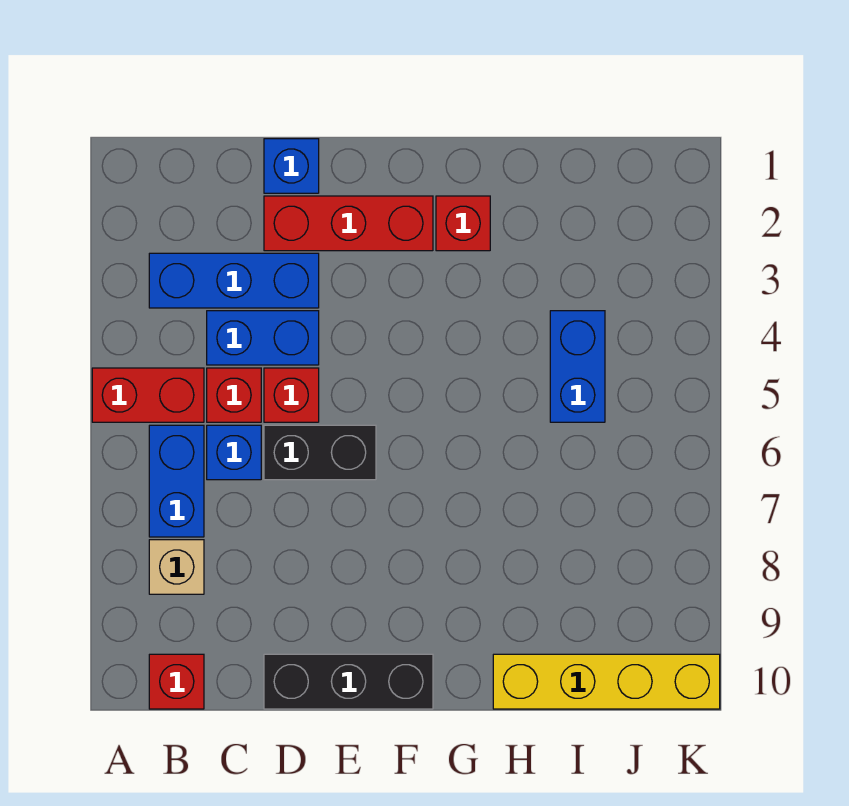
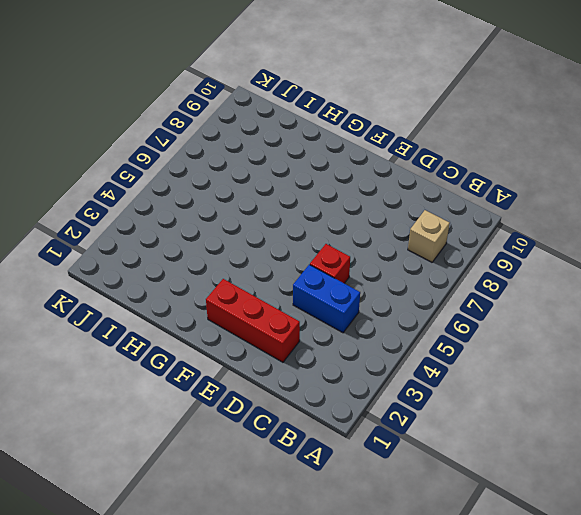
none -> red 1x2 brick [92,368,204,422]
none -> blue 1x3 brick [149,253,319,308]
none -> blue 1x2 brick [149,425,204,537]

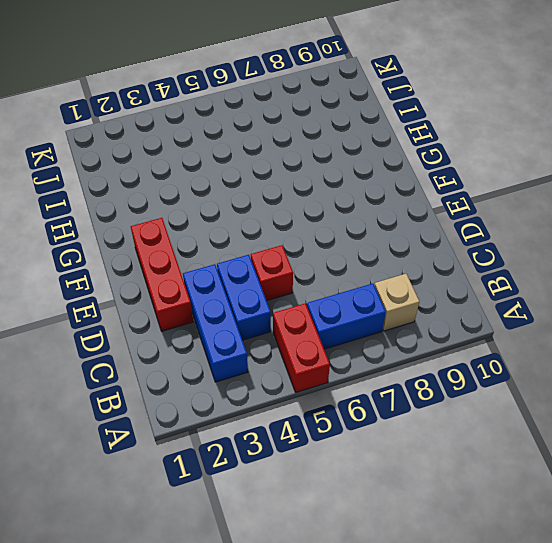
none -> red 1x1 brick [149,654,204,709]
none -> red 1x1 brick [207,368,261,422]
none -> blue 1x1 brick [207,425,261,480]

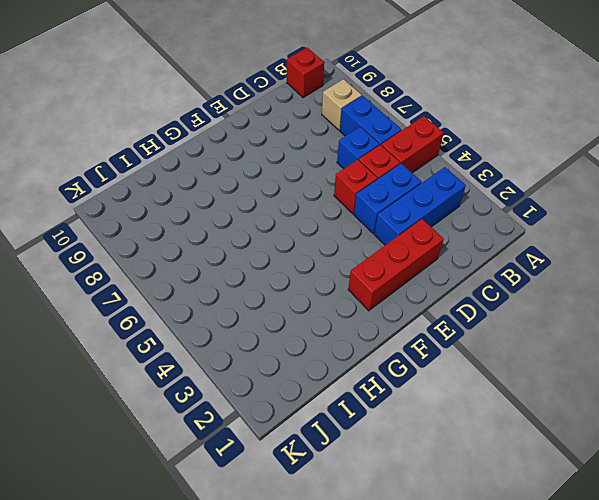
none -> blue 1x1 brick [264,139,319,193]
none -> black 1x2 brick [264,425,376,480]
none -> black 1x3 brick [264,654,433,709]

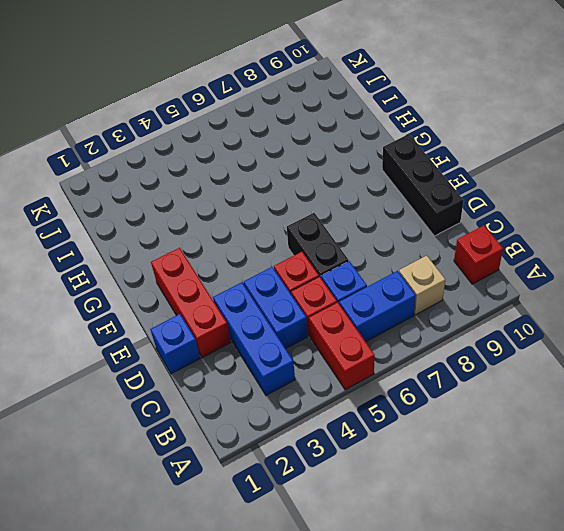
none -> red 1x1 brick [436,196,490,251]
none -> yellow 1x4 brick [493,654,720,709]
none -> blue 1x2 brick [550,311,605,422]

